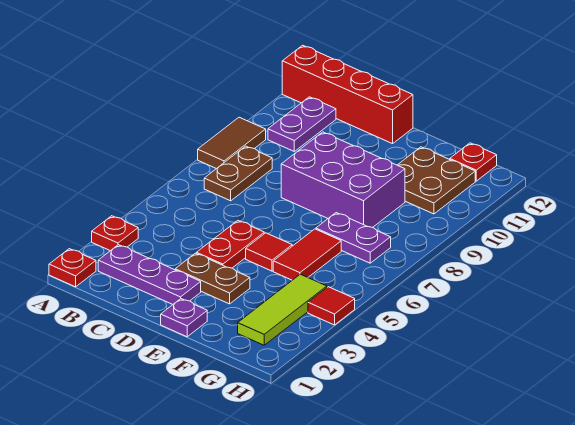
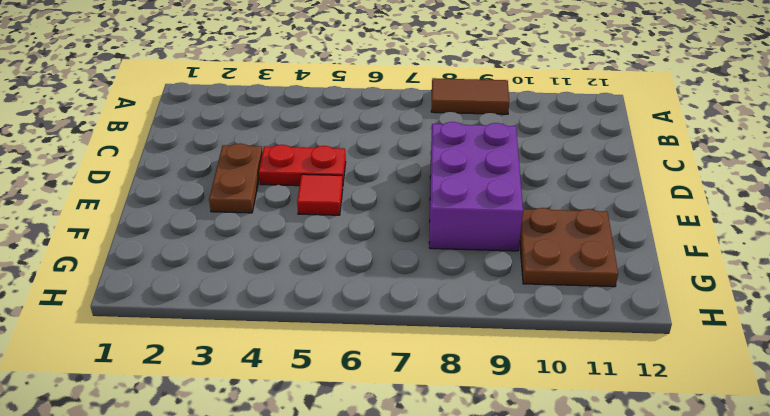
none -> red 1x1 plate [49,249,96,287]
none -> red 1x1 plate [92,216,138,251]
none -> red 1x4 brick [282,45,413,144]

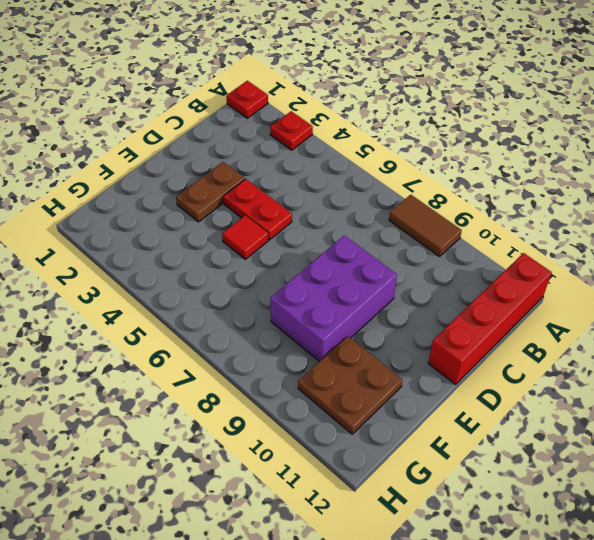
none -> purple 1x3 plate [98,245,201,304]
none -> brown 1x2 plate [204,146,272,201]
none -> purple 1x2 plate [268,97,336,151]

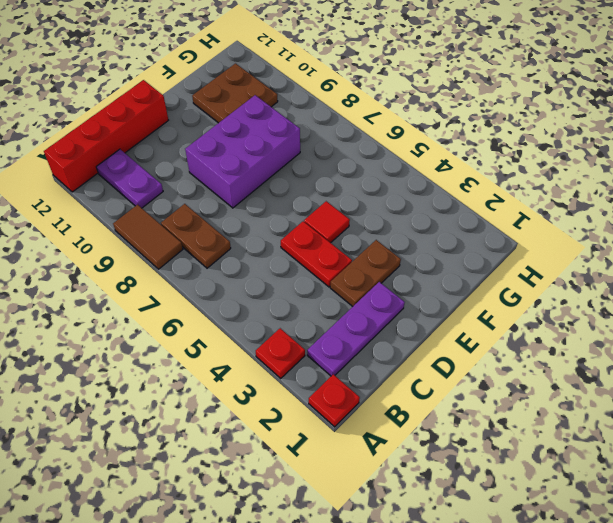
none -> purple 1x1 plate [161,299,207,337]
none -> red 1x2 tile [273,229,341,280]
none -> purple 1x2 plate [316,213,391,263]

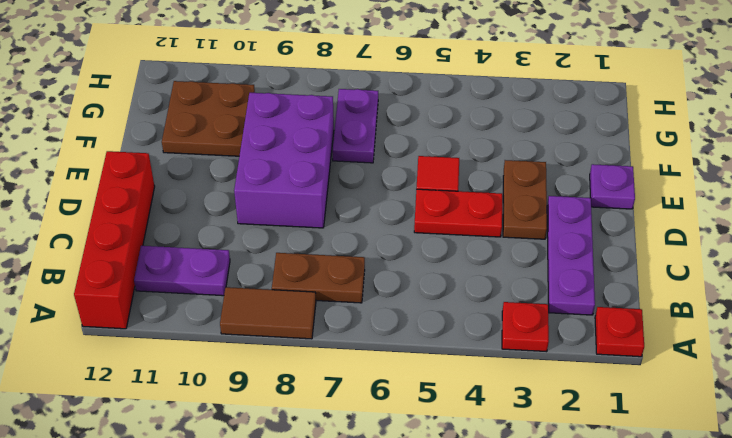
none -> red 1x2 tile [273,229,341,280]
none -> lime 1x3 tile [238,274,327,345]
none -> red 1x1 plate [450,143,497,181]

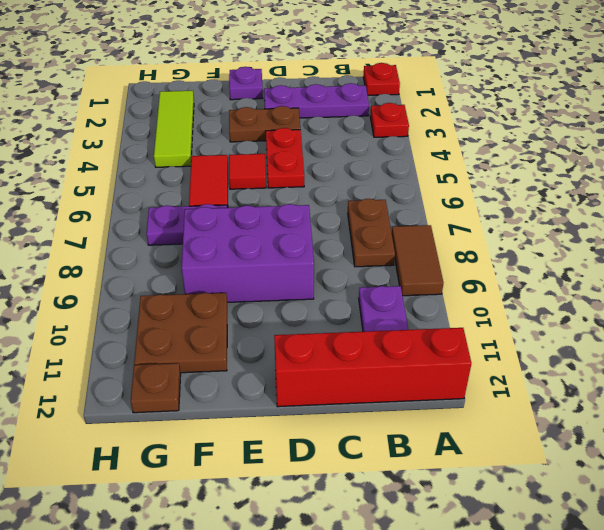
brown 1x1 plate [131,363,181,413] -> red 1x1 plate [450,143,497,181]
none -> red 1x1 tile [308,287,355,325]

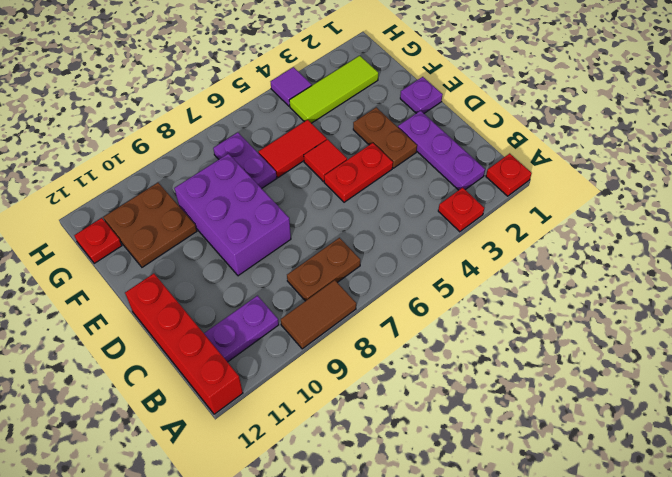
purple 1x1 tile [271,67,312,106] -> red 1x1 tile [308,287,355,325]

